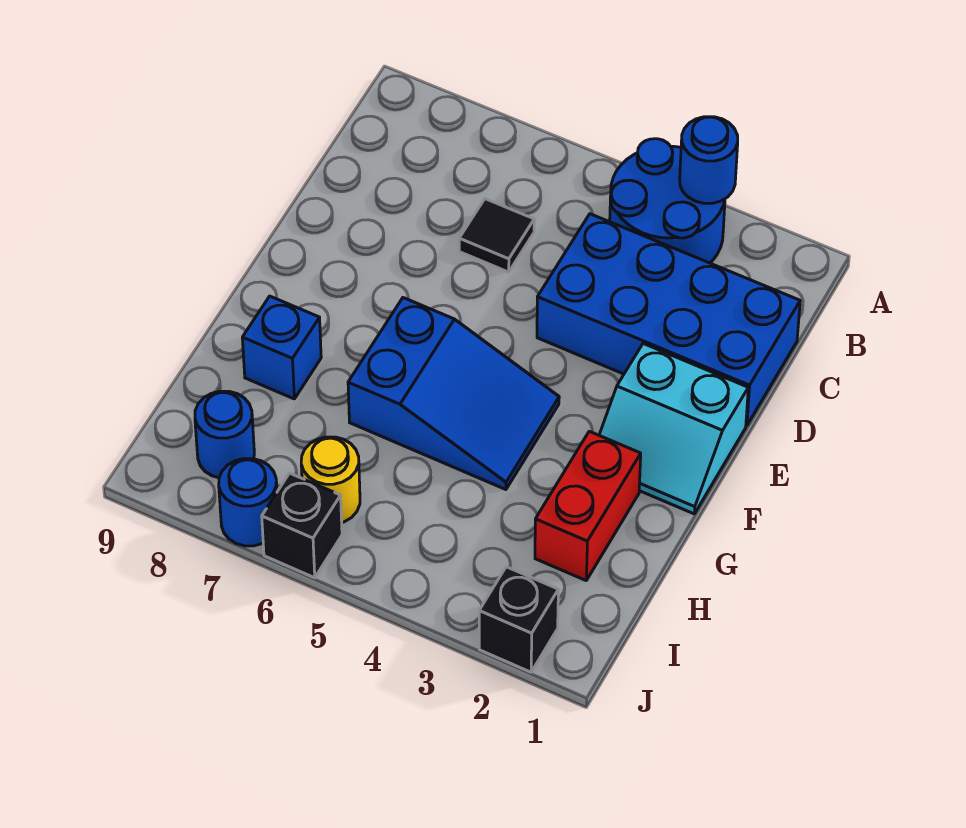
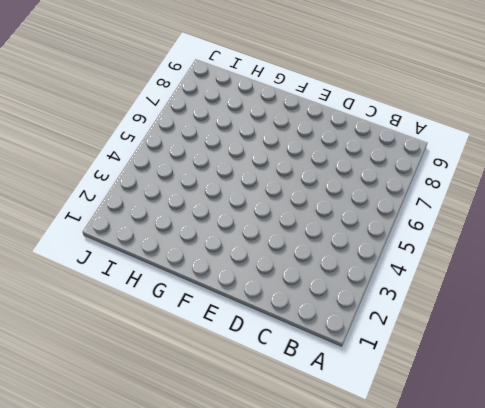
none -> blue 2x2 round brick [610,139,725,263]
none -> blue 2x4 brick [537,214,800,426]
none -> black 1x1 tile [459,199,534,272]

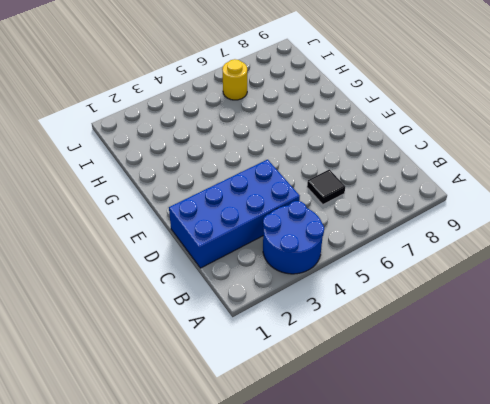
none -> cyan 2x2 slope [599,344,748,514]
none -> blue 2x3 slope [348,298,559,490]
none -> red 1x2 brick [535,431,641,580]

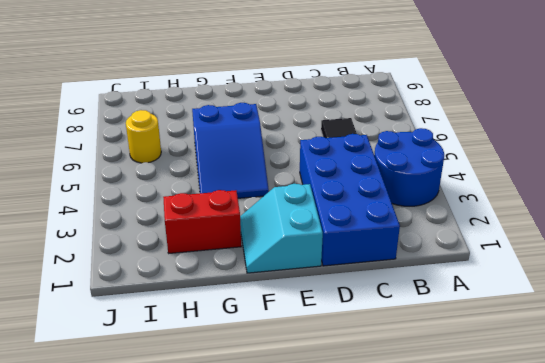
none -> blue 1x1 brick [242,296,321,399]
none -> blue 1x1 round brick [195,391,254,478]
none -> black 1x1 brick [479,567,558,672]

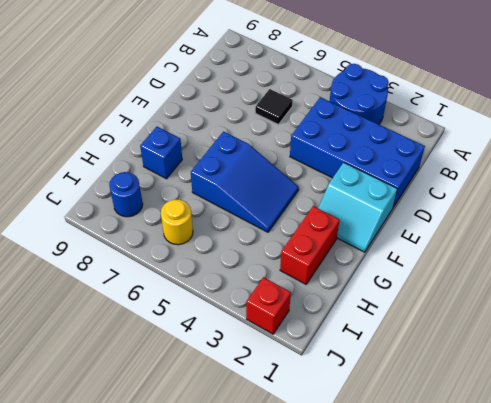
red 1x1 brick [246,277,291,334] -> black 1x1 brick [479,567,558,672]
none -> black 1x1 brick [262,473,342,578]
none -> blue 1x1 round brick [219,459,277,546]
none -> blue 1x1 round brick [680,117,738,203]

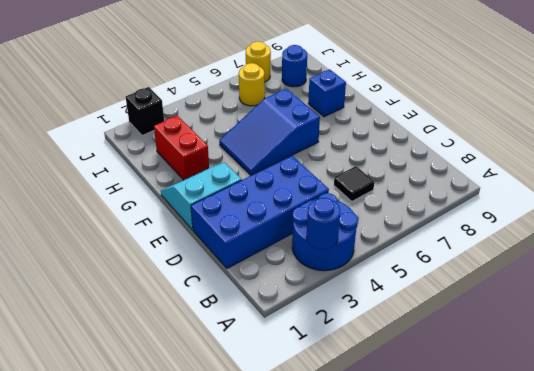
yellow 1x1 round brick [246,41,271,82] -> blue 1x1 round brick [219,459,277,546]
none -> black 1x1 brick [262,473,342,578]

